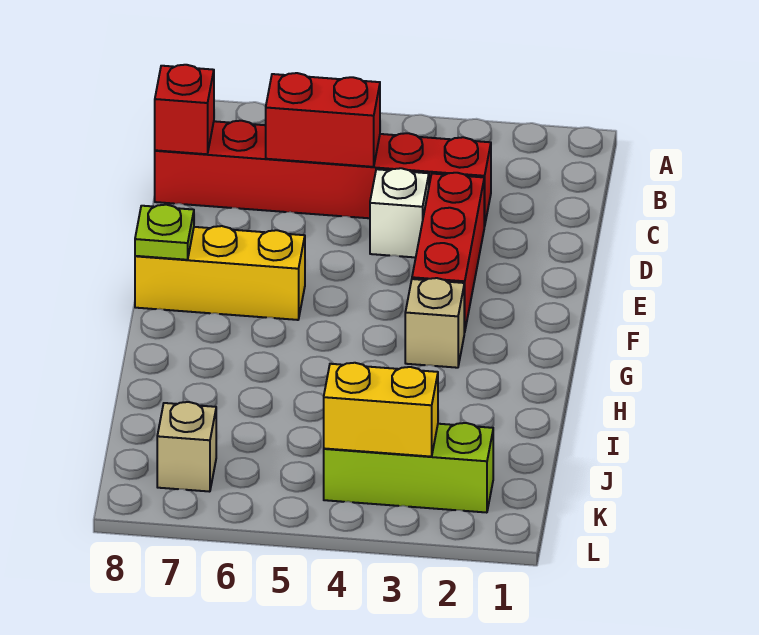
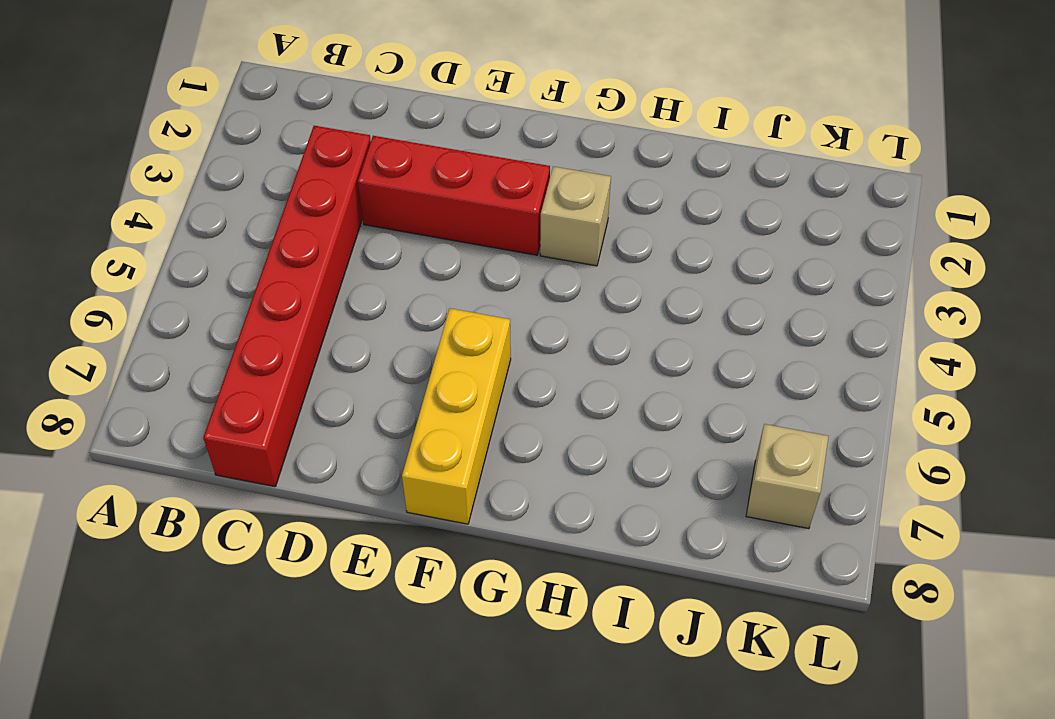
none -> white 1x1 brick [370,168,429,257]
none -> lime 1x3 brick [324,423,493,513]

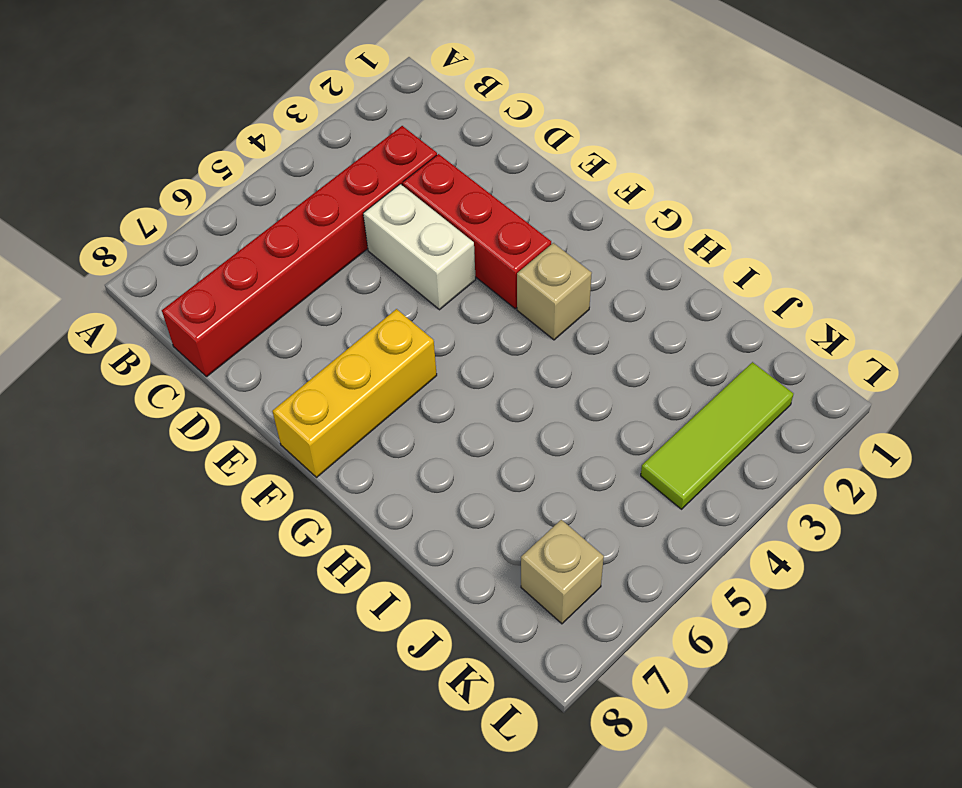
white 1x2 brick [363,184,476,310] -> white 1x1 brick [370,168,429,257]
lime 1x3 tile [641,362,793,509] -> lime 1x3 brick [324,423,493,513]
none -> red 1x2 brick [266,73,380,167]
none -> red 1x1 brick [155,65,214,154]

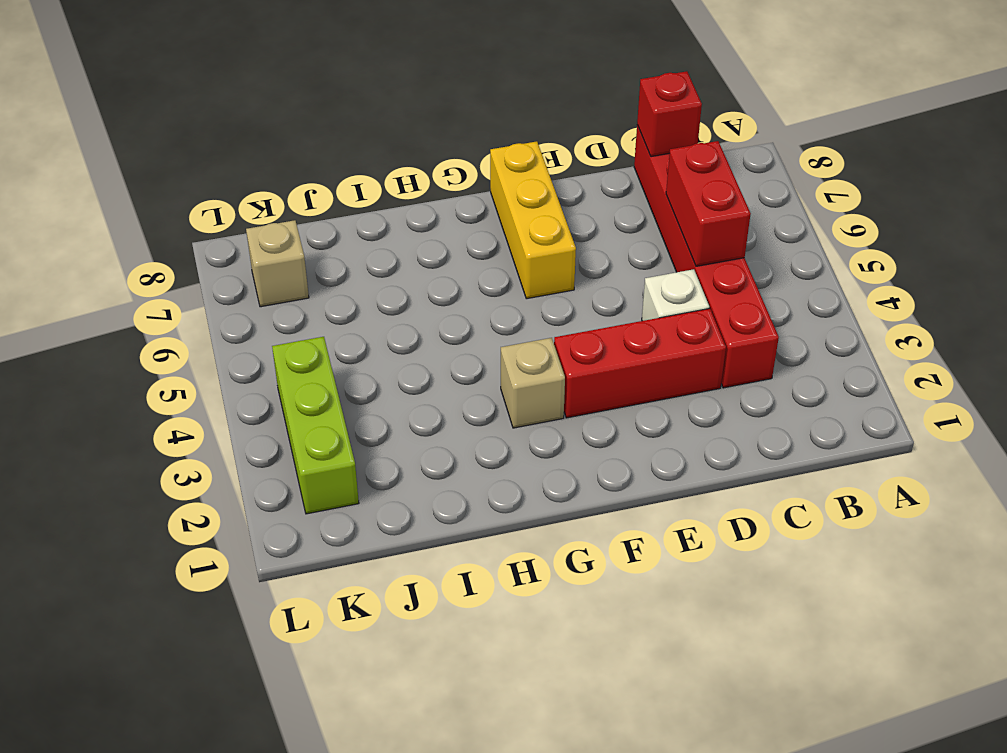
none -> lime 1x1 plate [135,205,194,260]
none -> yellow 1x2 brick [324,363,438,457]

